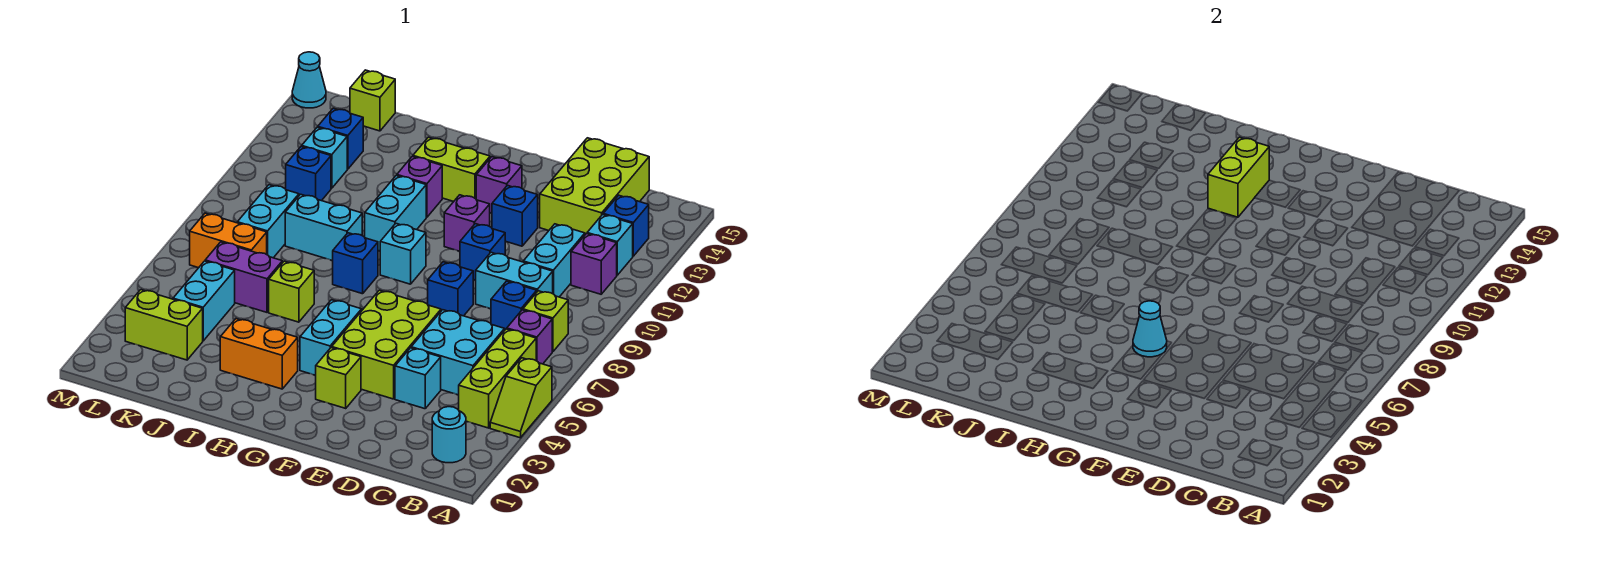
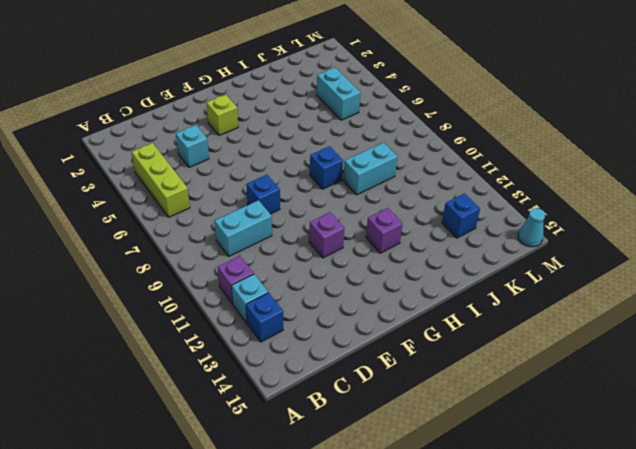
none -> lime 1x2 slope [490,358,552,438]
none -> cyan 1x1 round brick [432,407,466,463]
none -> purple 1x1 brick [507,310,552,364]
none -> lime 1x1 brick [523,291,568,352]

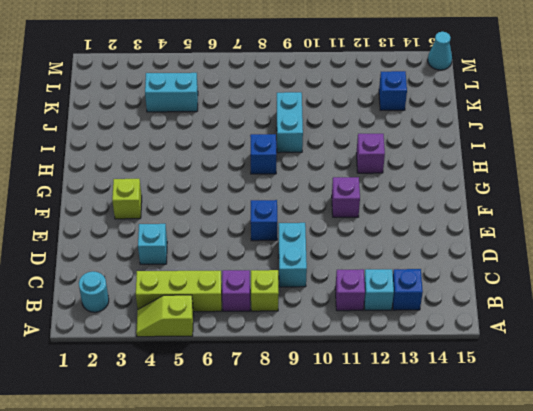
none -> cyan 2x2 brick [411,310,505,395]
none -> blue 1x1 brick [491,281,537,330]
none -> cyan 1x2 brick [523,224,585,297]
none -> lime 2x3 brick [540,138,649,235]

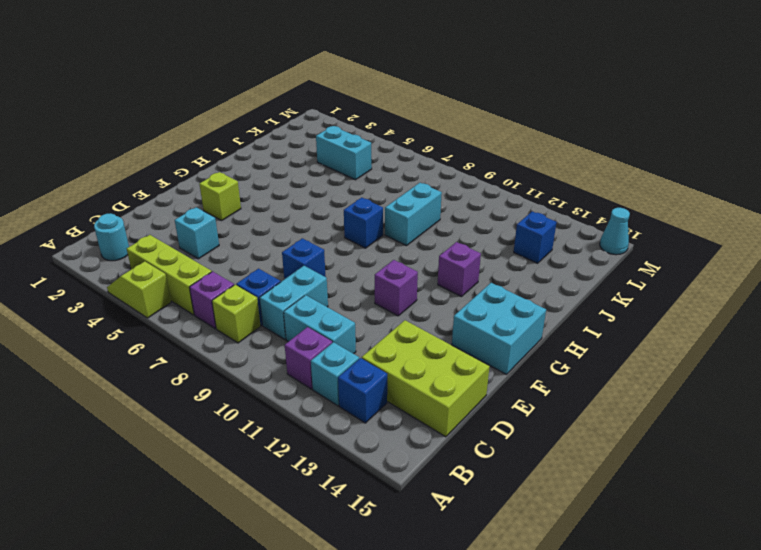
cyan 2x2 brick [452,283,546,374] -> cyan 2x2 brick moved to [411,310,505,395]
none -> lime 2x3 brick [332,290,441,399]
none -> blue 1x1 brick [460,224,506,280]
none -> blue 1x1 brick [492,185,538,246]
none -> purple 1x1 brick [476,157,522,213]

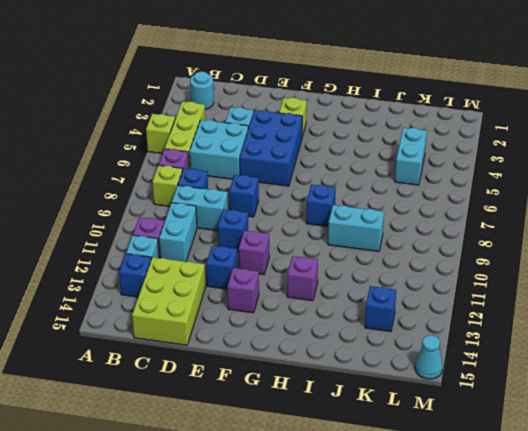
blue 2x3 brick [240,110,302,186] -> lime 2x3 brick [332,290,441,399]
none -> cyan 1x2 brick [300,300,362,375]
none -> cyan 1x1 brick [380,224,426,284]
none -> lime 1x2 brick [413,137,490,202]
none -> orange 1x2 brick [220,319,298,389]

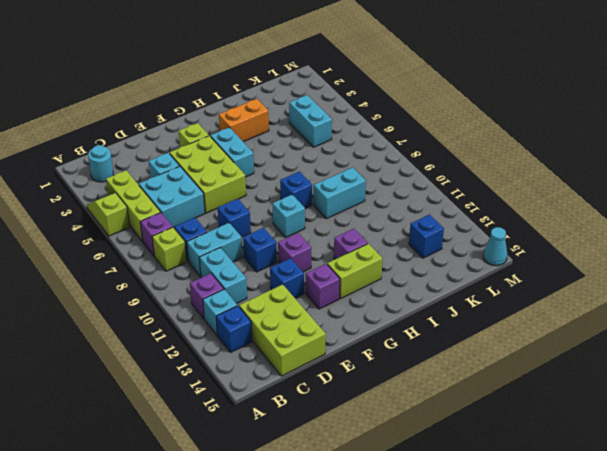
none -> cyan 1x2 brick [365,176,426,251]
none -> lime 1x1 brick [269,261,314,322]
none -> purple 1x2 brick [205,242,282,312]
none -> lime 1x2 brick [125,290,203,360]

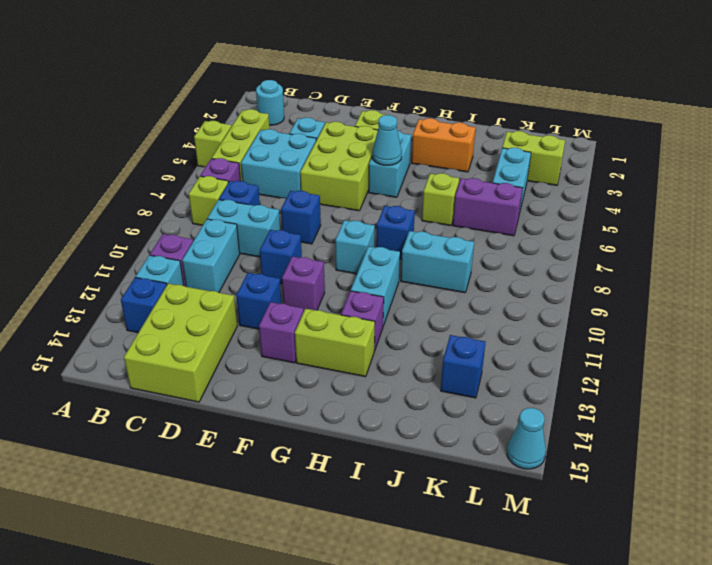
none -> orange 1x2 brick [190,213,267,268]
none -> cyan 1x2 brick [237,185,299,258]
none -> blue 1x1 brick [286,146,331,201]
none -> cyan 1x1 brick [302,127,347,188]

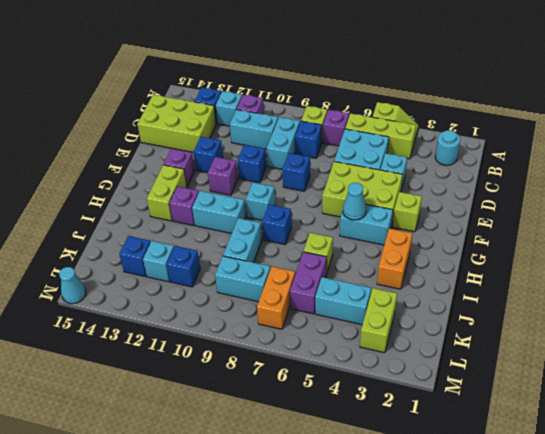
none -> lime 1x1 brick [350,70,395,131]
none -> lime 1x2 brick [1208,137,1269,217]

